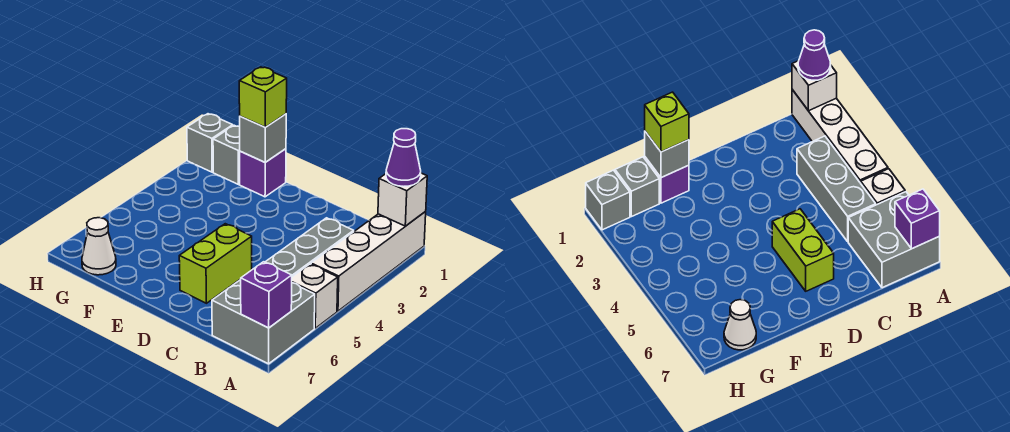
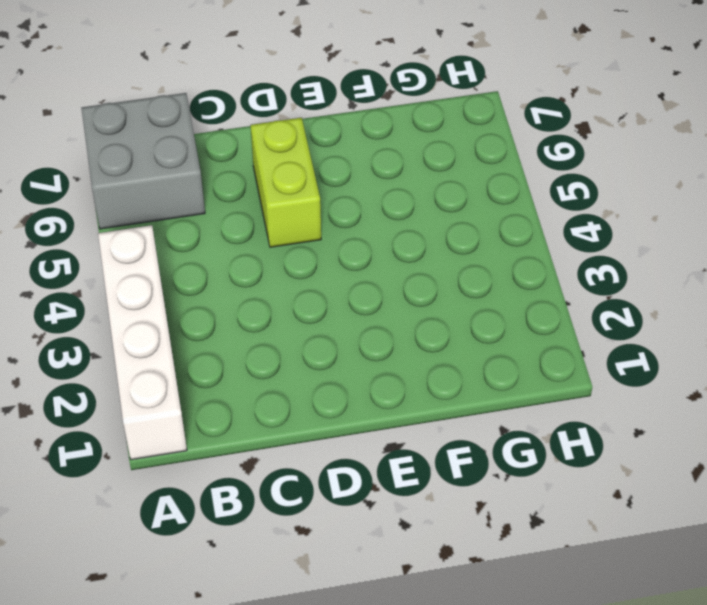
none -> white 1x1 brick [292,264,338,328]
none -> grey 1x3 brick [266,218,354,277]
none -> purple 1x1 brick [240,149,286,197]

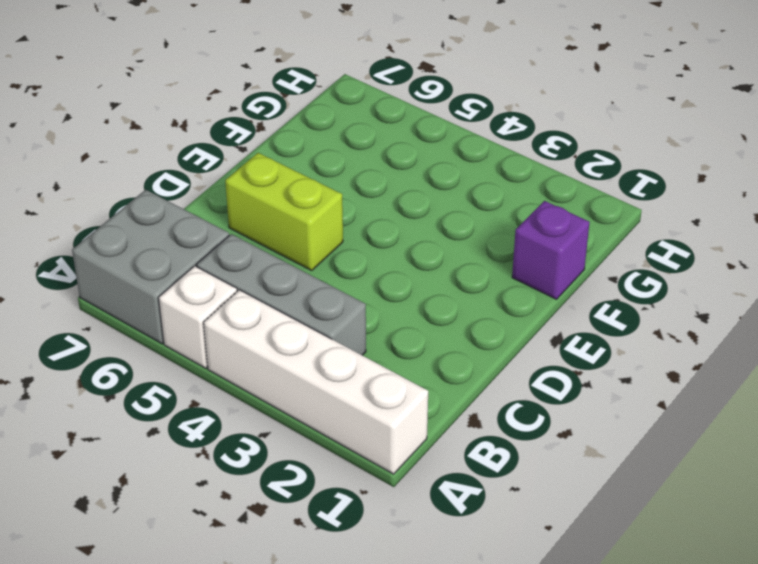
none -> grey 1x1 brick [213,125,240,184]
none -> white 1x1 cone [82,218,116,275]
none -> grey 1x1 brick [187,114,233,172]

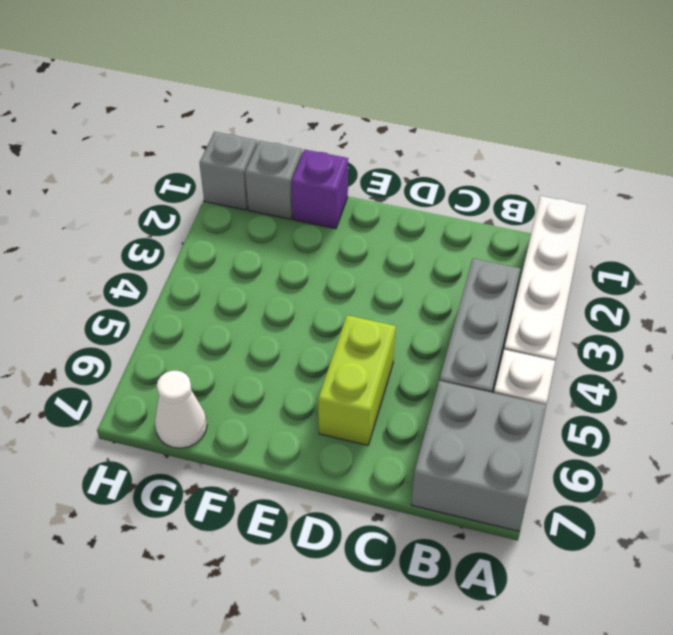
none -> white 1x1 brick [378,173,427,226]
none -> purple 1x1 brick [241,262,292,328]
none -> grey 1x1 brick [240,114,286,162]

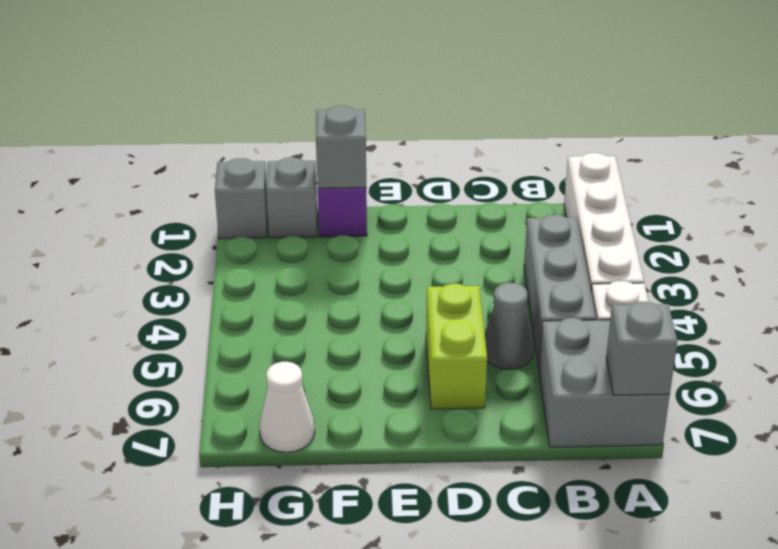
grey 1x1 brick [606,302,677,395] -> purple 1x1 brick [241,262,292,328]
grey 1x1 cone [485,283,534,369] -> none
none -> white 1x1 brick [378,173,427,226]
none -> purple 1x1 cone [386,129,421,186]
none -> lime 1x1 brick [239,67,287,127]

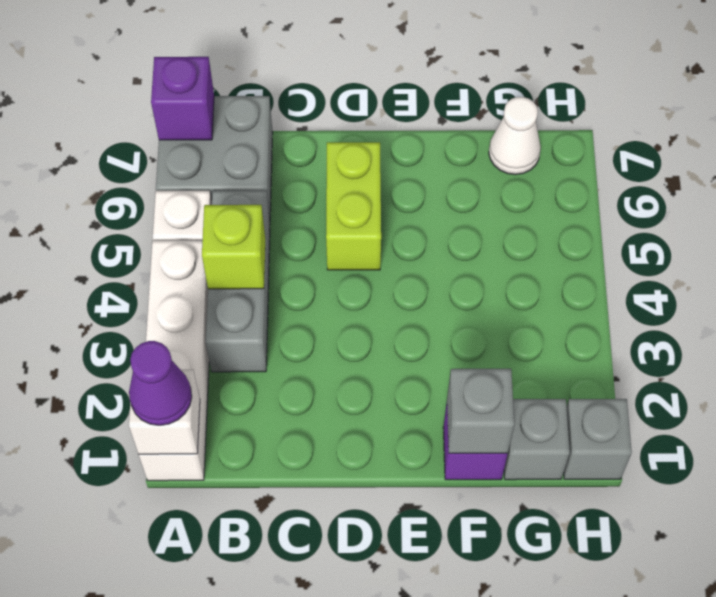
lime 1x1 brick [202,205,265,289] -> lime 1x1 brick moved to [239,67,287,127]

